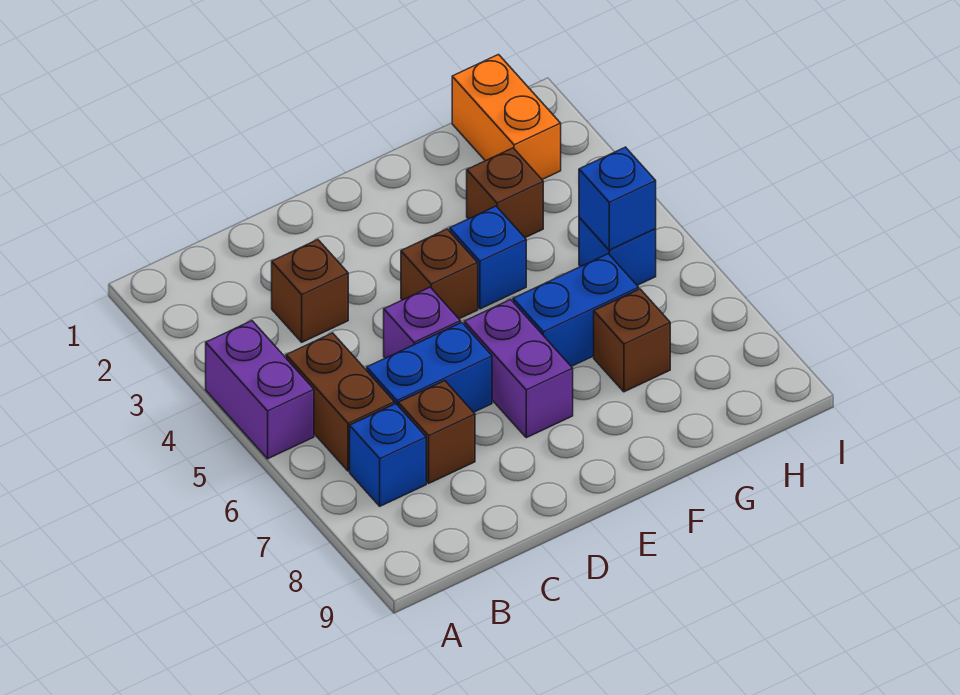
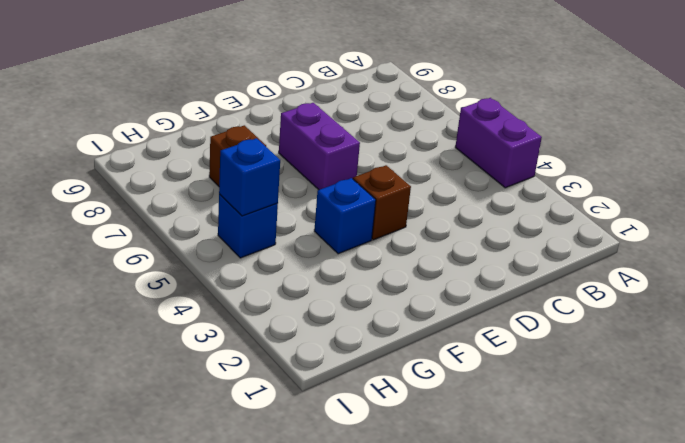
none -> brown 1x2 brick [286,333,395,471]
none -> blue 1x1 brick [350,404,426,506]
none -> brown 1x1 brick [272,240,348,342]

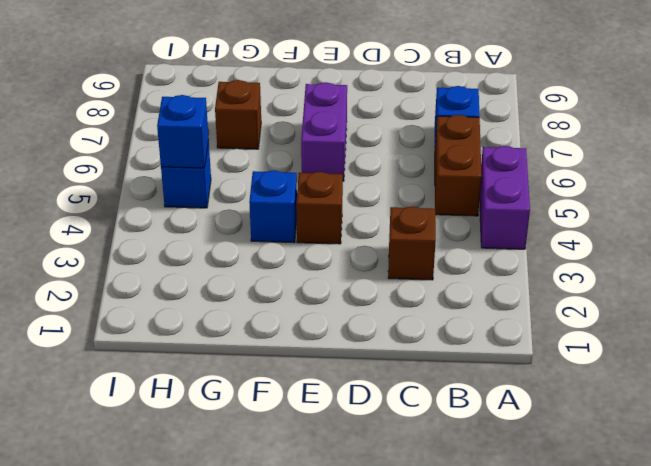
none -> blue 1x2 brick [367,323,492,412]
none -> brown 1x1 brick [398,381,475,483]
none -> purple 1x1 brick [384,287,460,358]

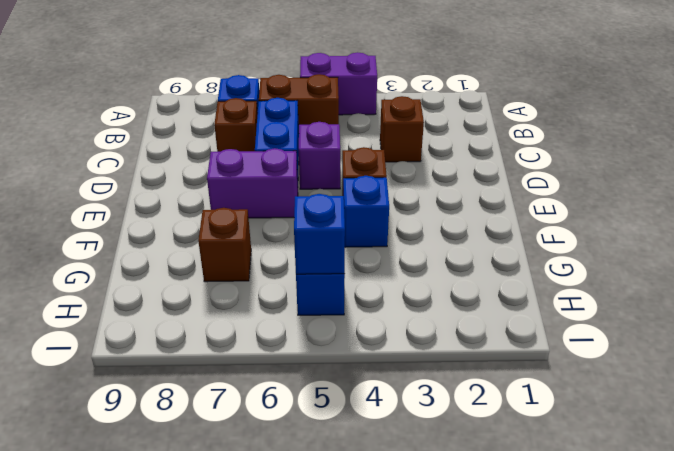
none -> blue 1x2 brick [513,254,639,366]
none -> brown 1x1 brick [467,148,543,238]
none -> orange 1x2 brick [452,55,561,179]

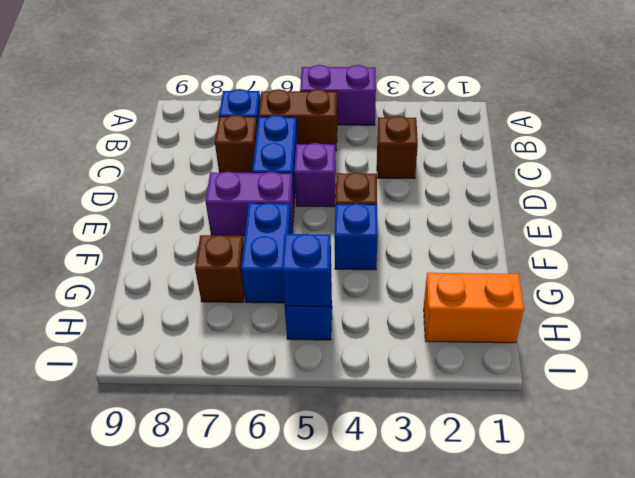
none -> brown 1x1 brick [467,148,543,238]

